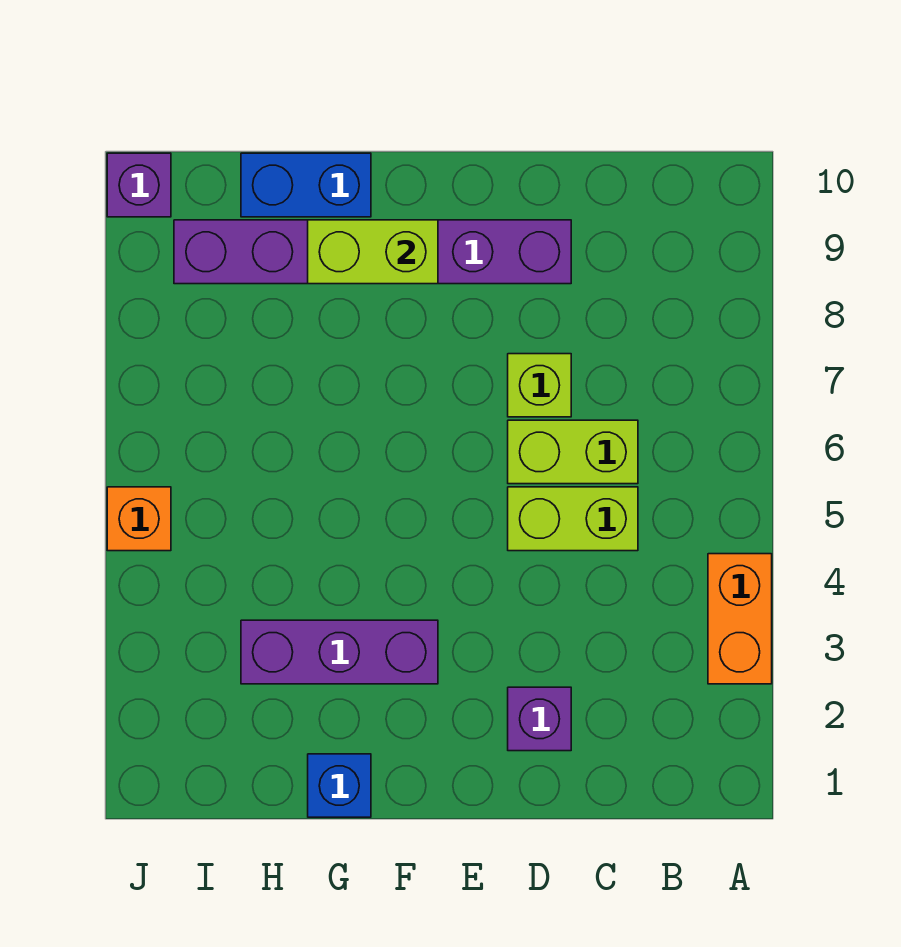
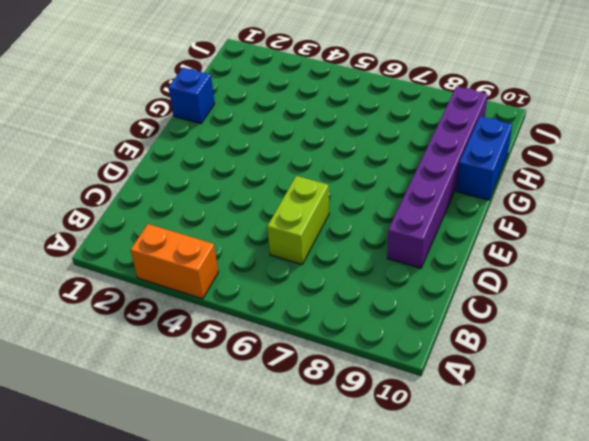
none -> lime 1x2 brick [508,487,638,551]
none -> purple 1x1 brick [508,687,571,751]
none -> lime 1x1 brick [508,354,571,417]

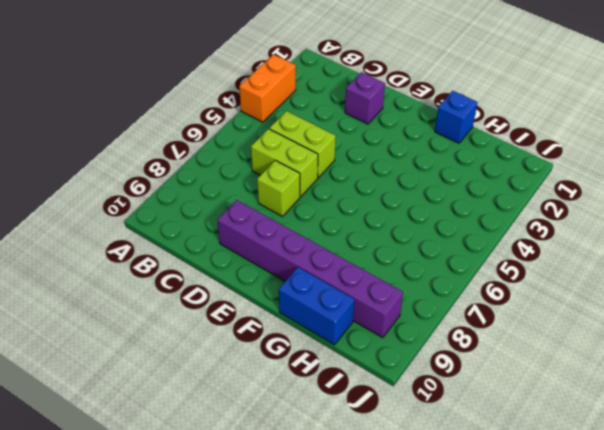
none -> purple 1x3 brick [241,620,438,684]
none -> orange 1x1 brick [107,487,171,551]
none -> purple 1x1 brick [107,153,171,217]

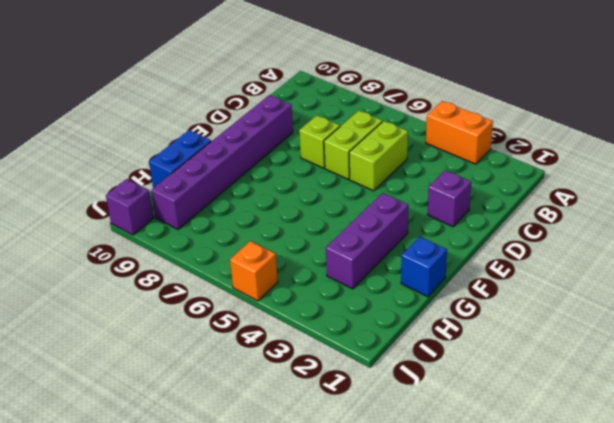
none -> lime 1x2 brick [308,220,438,284]

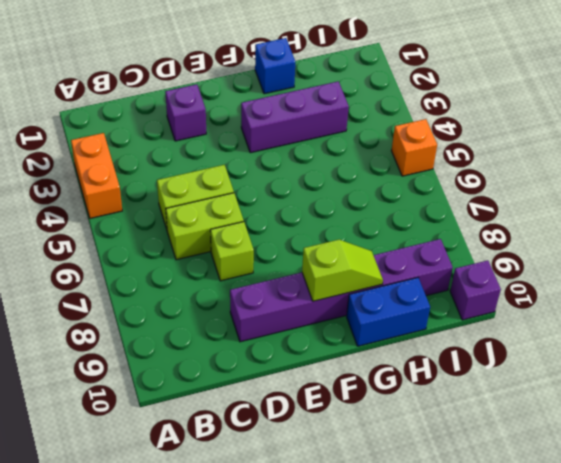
lime 1x2 slope [302,240,383,301] -> lime 1x2 brick [308,220,438,284]

